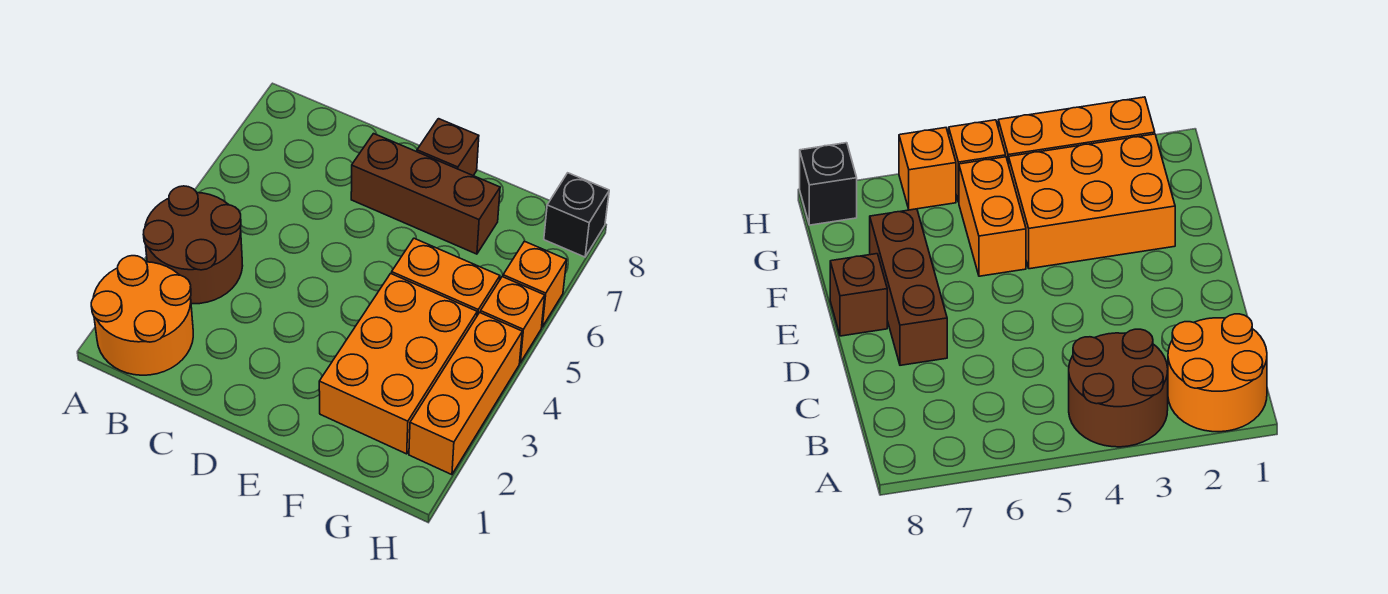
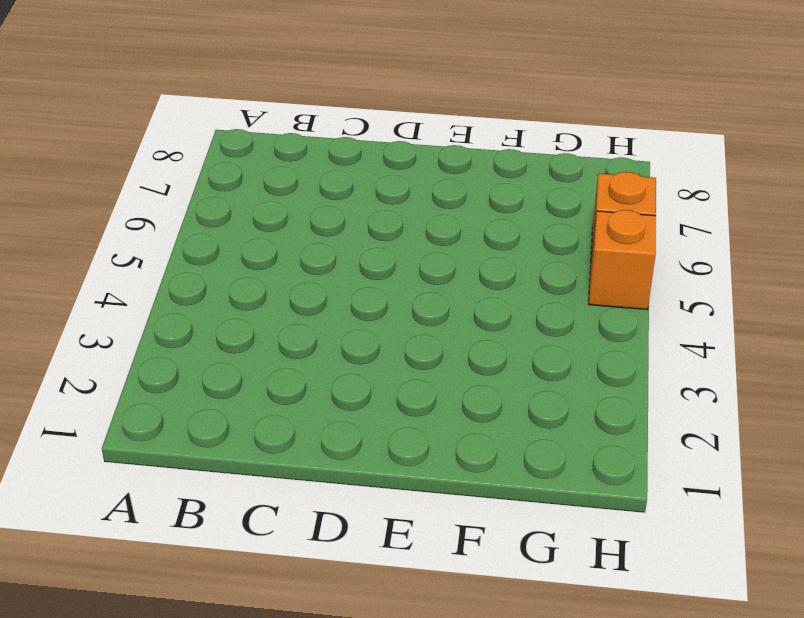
none -> orange 2x2 round brick [91,256,193,375]
none -> brown 2x2 round brick [143,186,243,304]

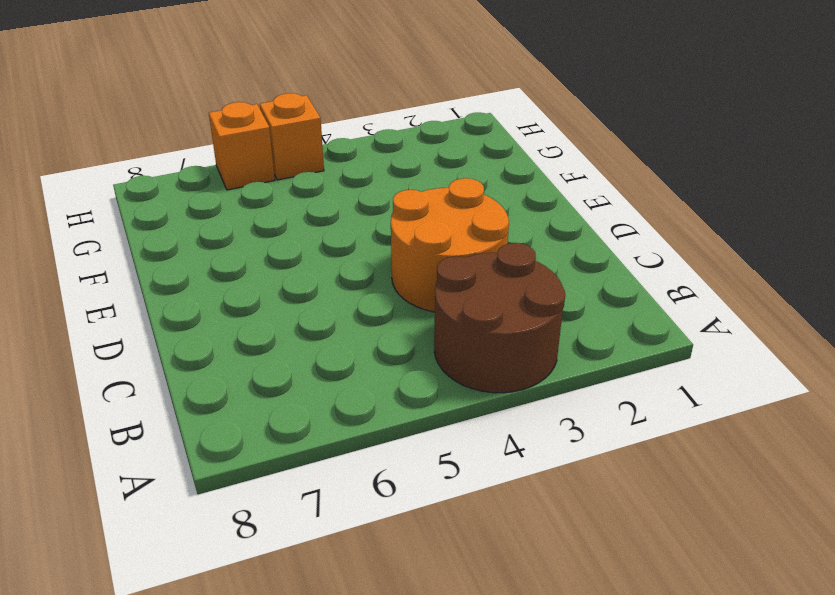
orange 2x2 round brick [391,178,509,312] -> orange 2x2 round brick moved to [91,256,193,375]
none -> brown 1x3 brick [351,134,500,254]
none -> brown 1x1 brick [417,119,479,176]

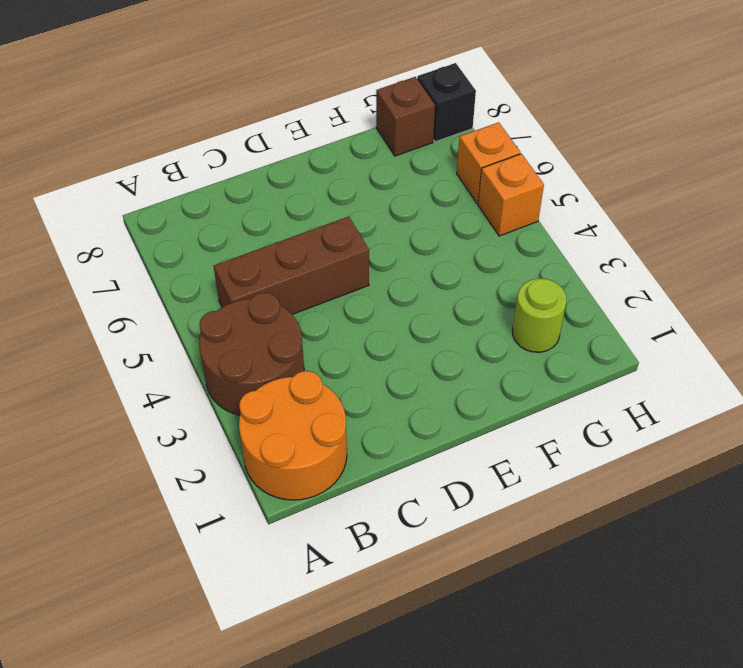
brown 1x3 brick [214,216,369,314] -> brown 1x3 brick moved to [351,134,500,254]
lime 1x1 round brick [513,278,567,352] -> orange 2x3 brick [319,273,477,454]
brown 1x1 brick [376,77,435,156] -> brown 1x1 brick moved to [417,119,479,176]
none -> orange 1x2 brick [392,238,500,315]
none -> orange 1x3 brick [409,313,522,475]

